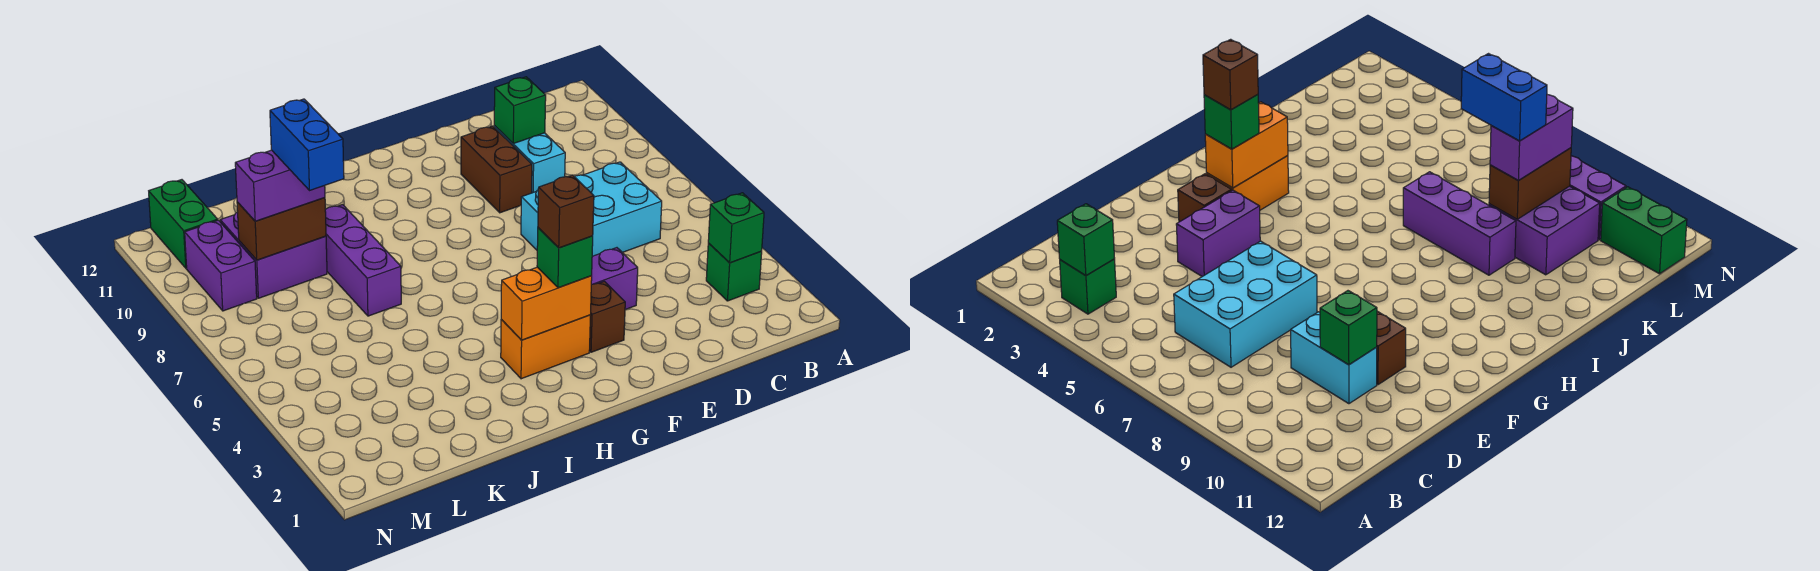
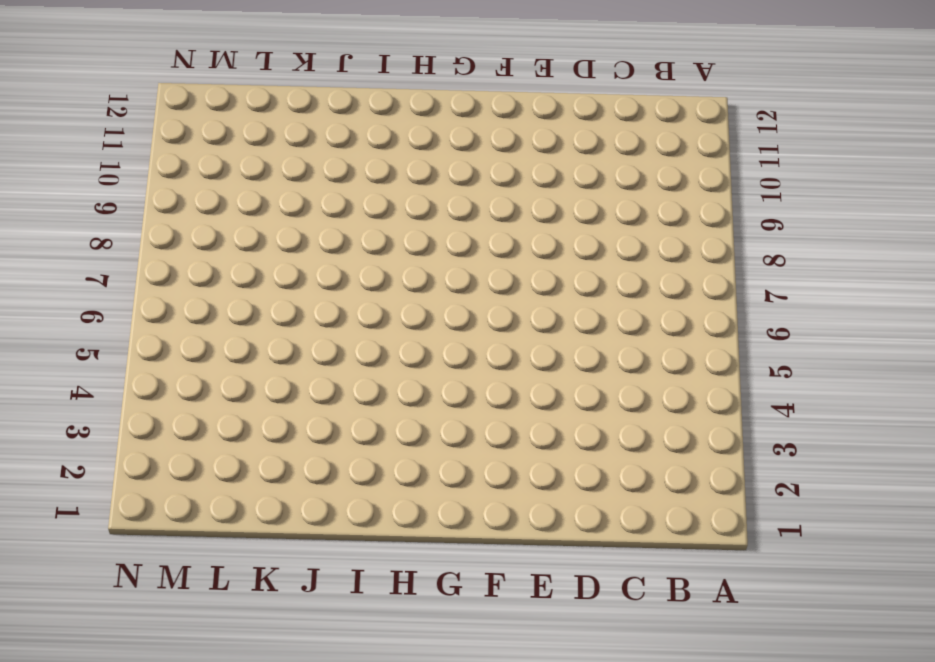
none -> green 1x1 brick [706,243,762,301]
none -> cyan 2x3 brick [521,162,662,256]
none -> cyan 1x2 brick [494,126,565,193]

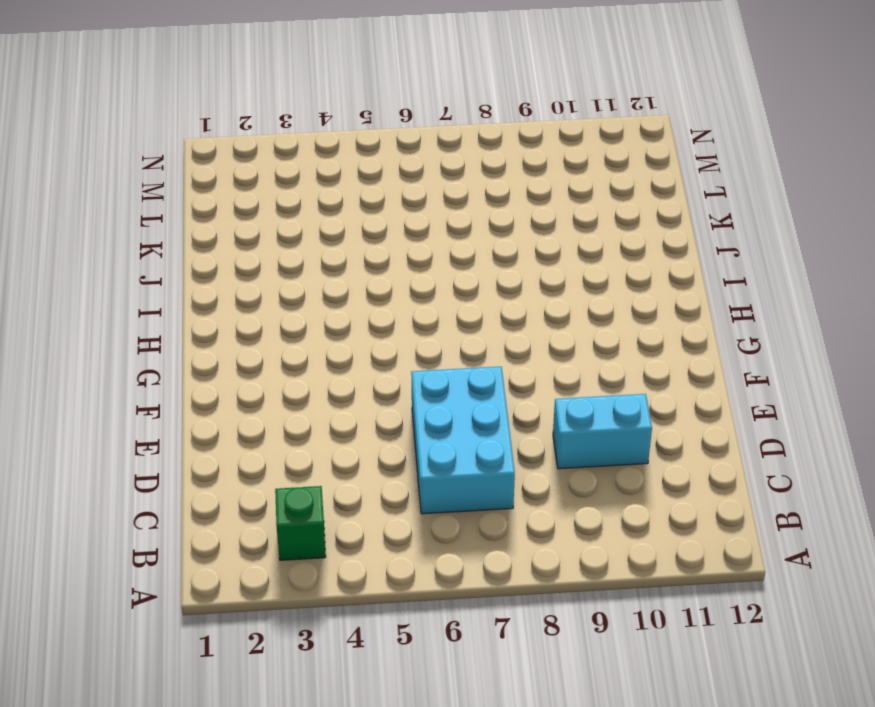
none -> purple 1x2 brick [591,248,638,310]
none -> brown 1x2 brick [461,126,532,213]
none -> brown 1x1 brick [589,281,625,352]

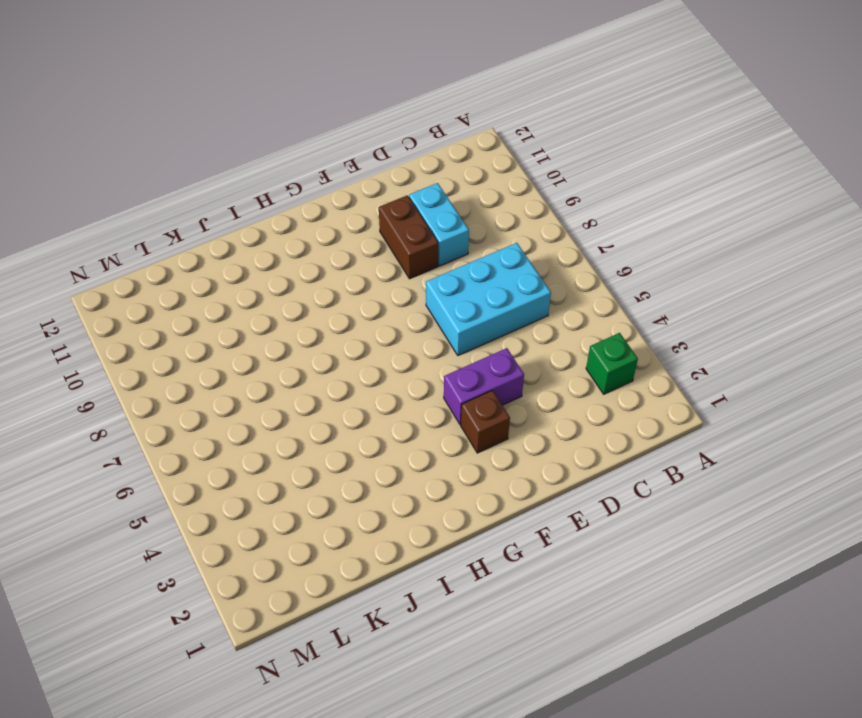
none -> orange 1x2 brick [501,315,590,379]
none -> purple 1x3 brick [325,205,401,316]
none -> purple 2x2 brick [220,212,327,298]

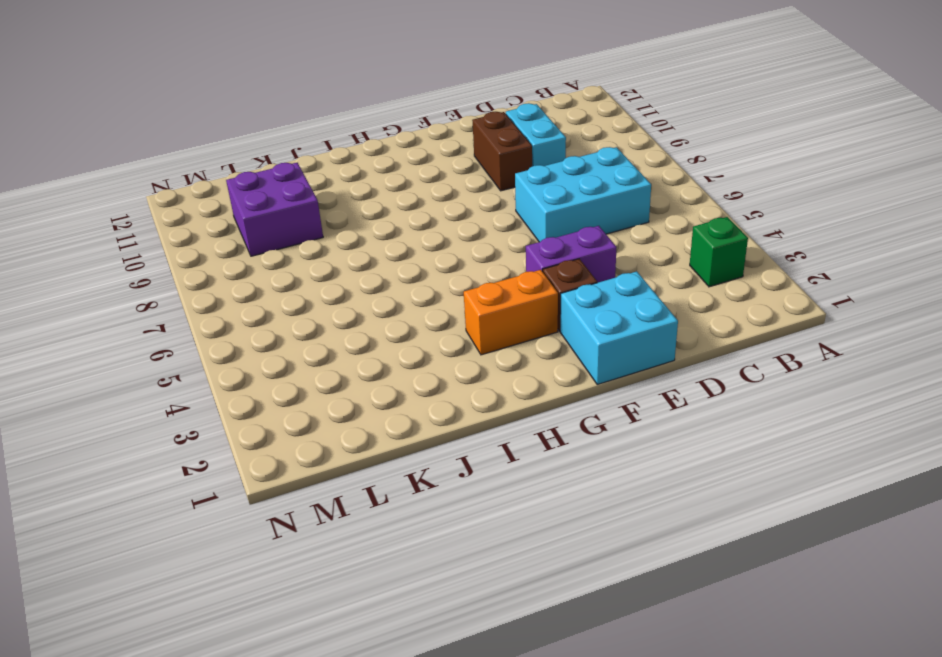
cyan 2x2 brick [560,271,678,385] -> none
none -> purple 1x3 brick [325,205,401,316]
none -> purple 1x2 brick [185,220,257,311]
none -> green 1x2 brick [149,180,218,268]

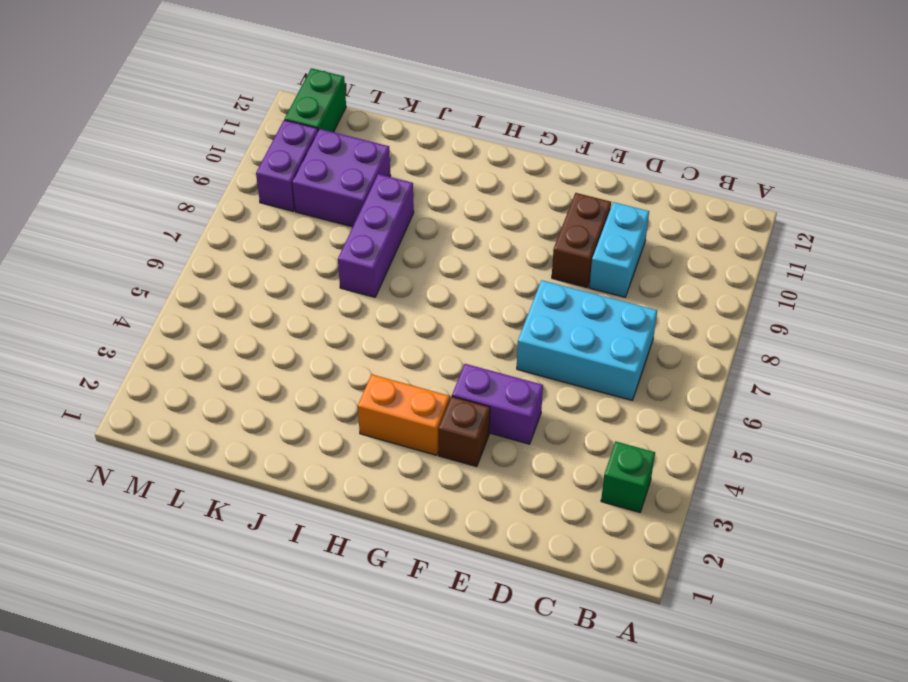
none -> green 1x1 brick [708,193,764,263]
none -> green 1x1 brick [494,77,546,144]
none -> orange 1x2 brick [501,267,592,340]

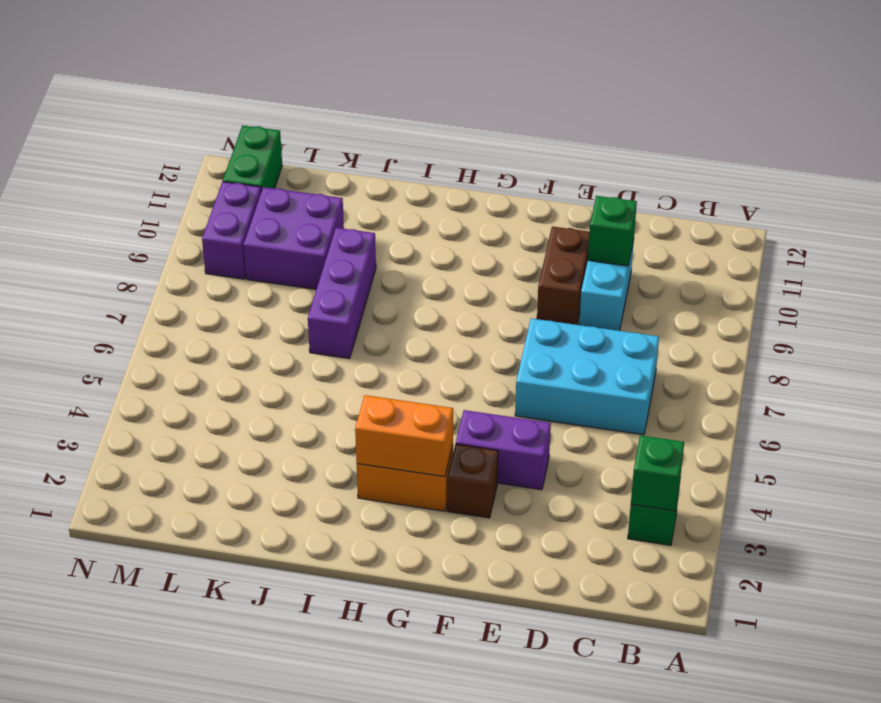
none -> brown 1x2 brick [237,198,326,260]
none -> green 1x1 brick [537,228,593,288]
none -> purple 1x2 brick [235,150,325,221]

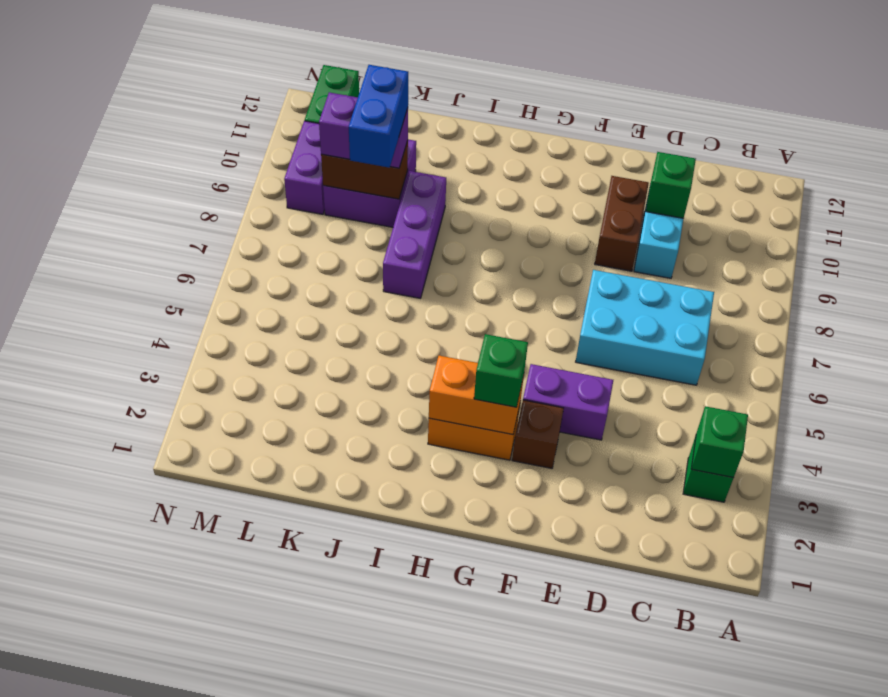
none -> brown 1x1 brick [538,175,594,248]

